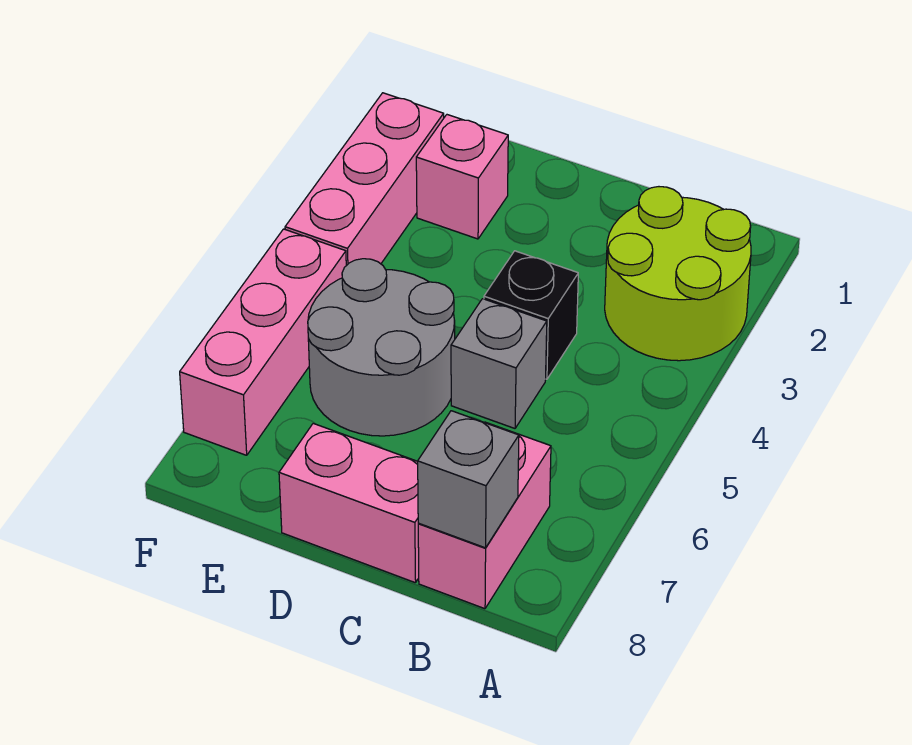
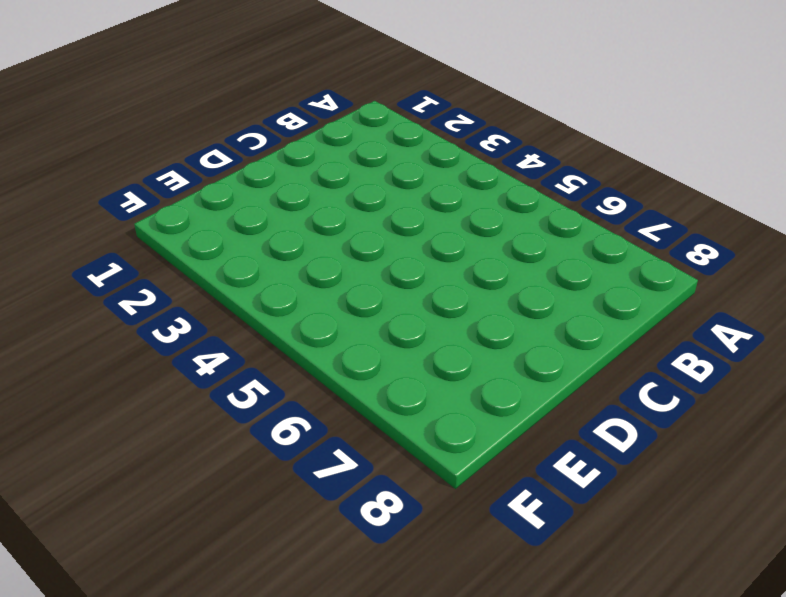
none -> lime 2x2 round brick [605,187,751,361]
none -> pink 1x2 brick [418,422,551,609]

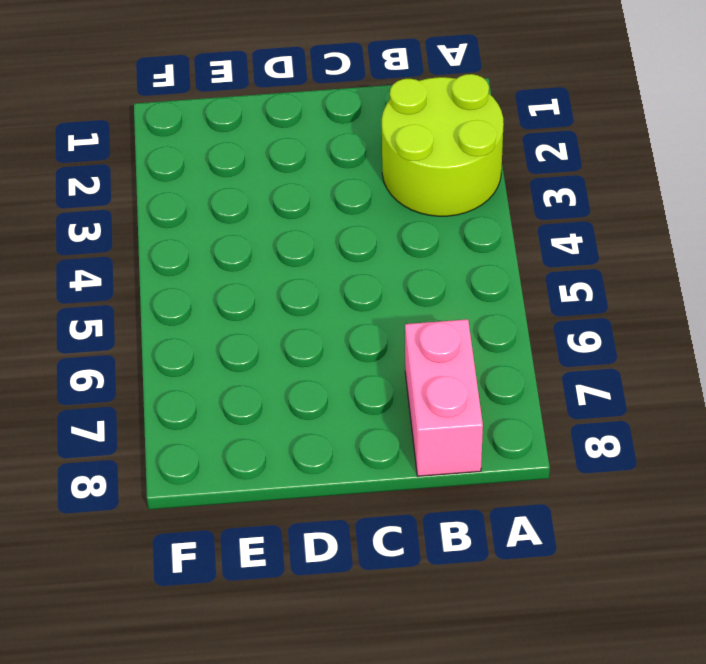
none -> black 1x1 brick [484,251,578,379]
none -> grey 1x1 brick [451,299,547,428]

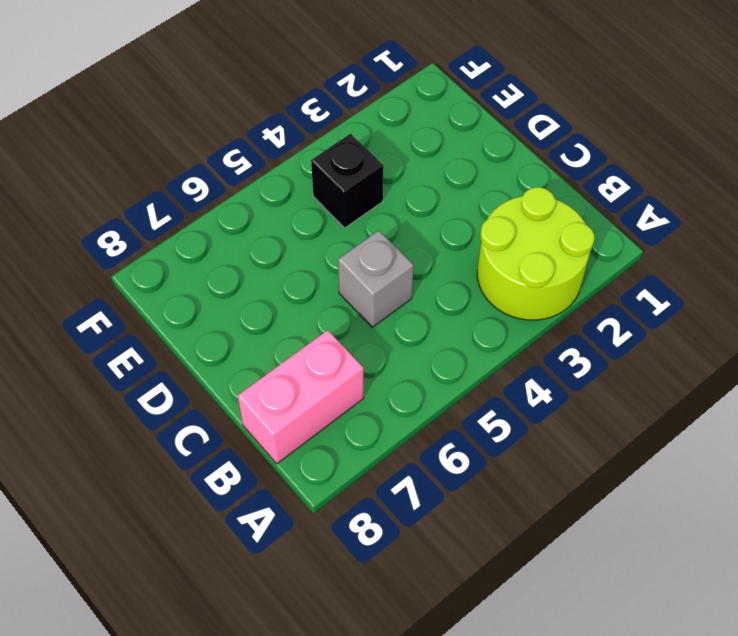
black 1x1 brick [311,134,383,228] -> black 1x1 brick moved to [484,251,578,379]
none -> pink 1x2 brick [279,423,419,583]
none -> grey 2x2 round brick [308,259,455,436]

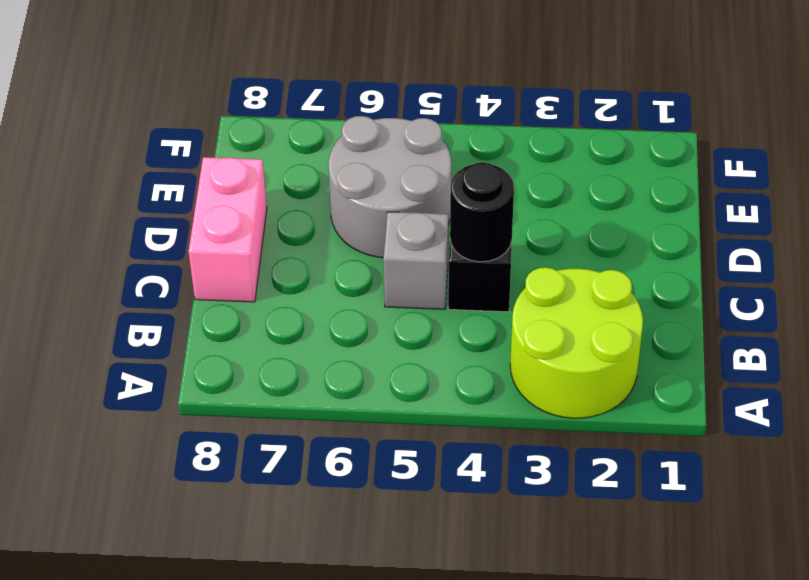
black 1x1 round brick [450,163,514,262] -> none
none -> pink 1x2 brick [418,422,551,609]
none -> pink 1x1 brick [416,115,508,239]

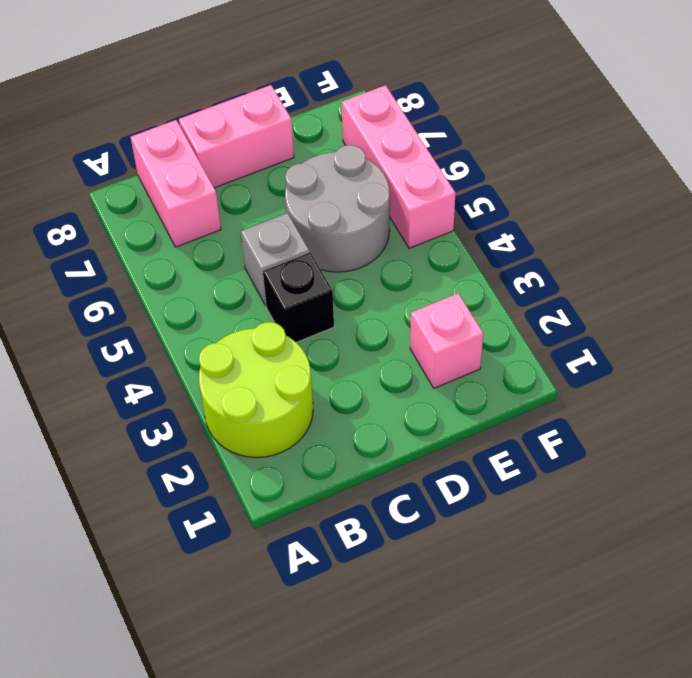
none -> pink 1x3 brick [285,93,444,266]
none -> grey 1x1 brick [418,411,519,548]

